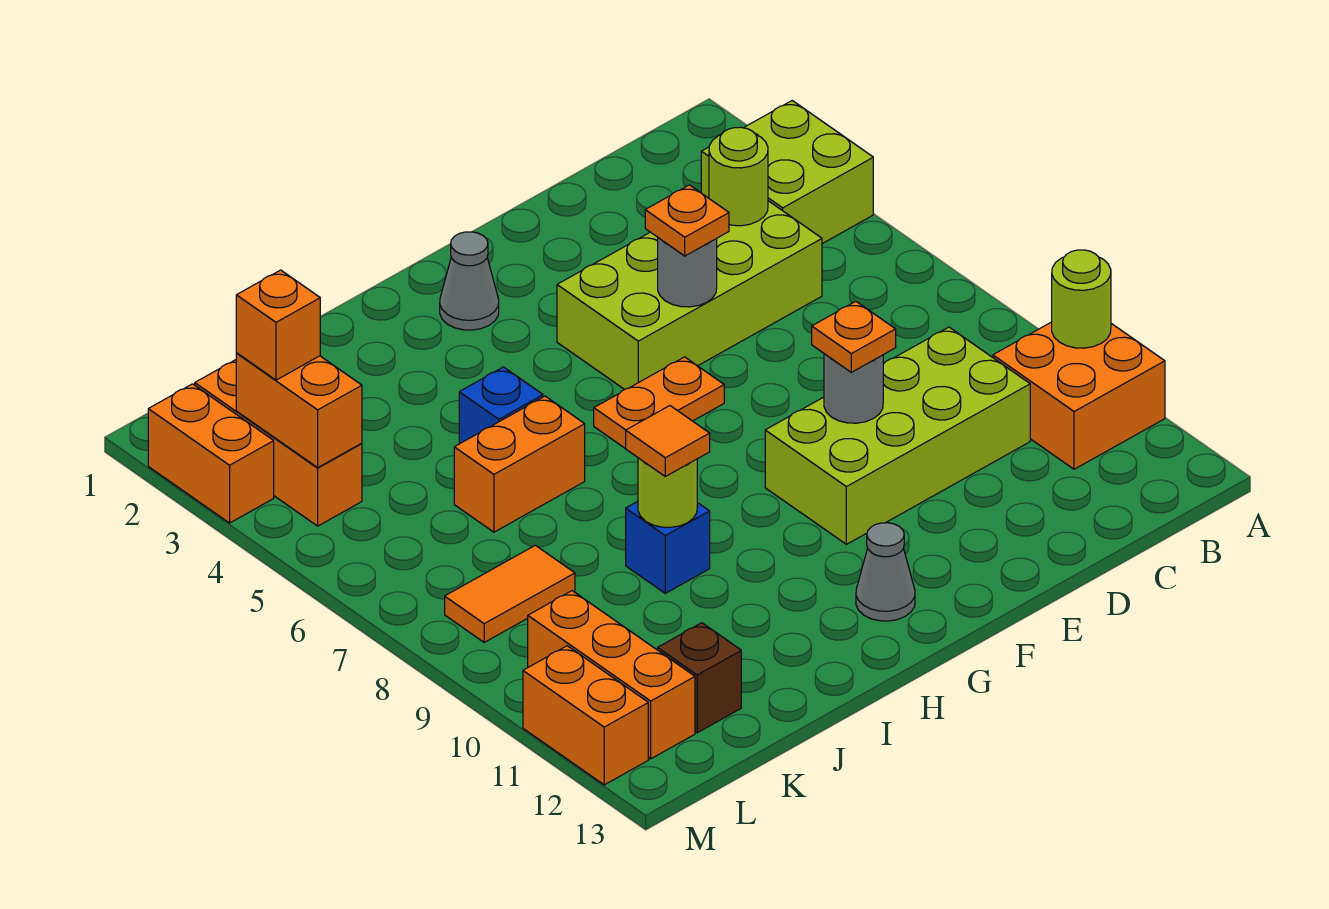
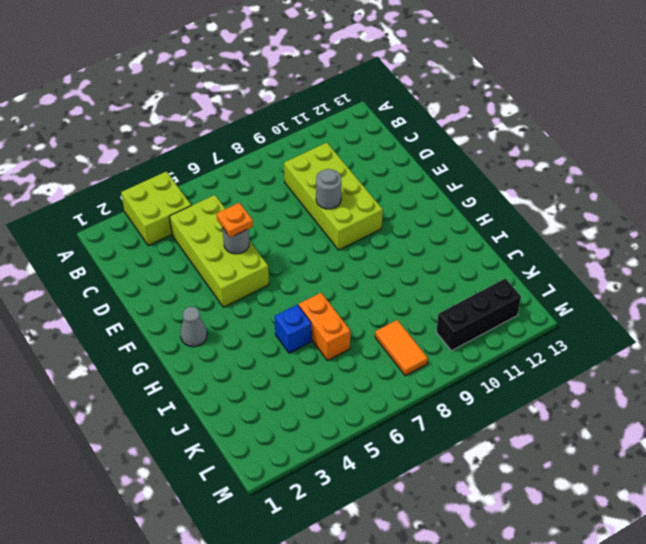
black 1x3 brick [436,278,521,351] -> orange 1x3 brick [528,591,695,759]
none -> orange 2x2 brick [993,322,1165,469]
none -> orange 1x2 plate [594,357,724,449]
none -> grey 1x1 cone [856,523,915,621]

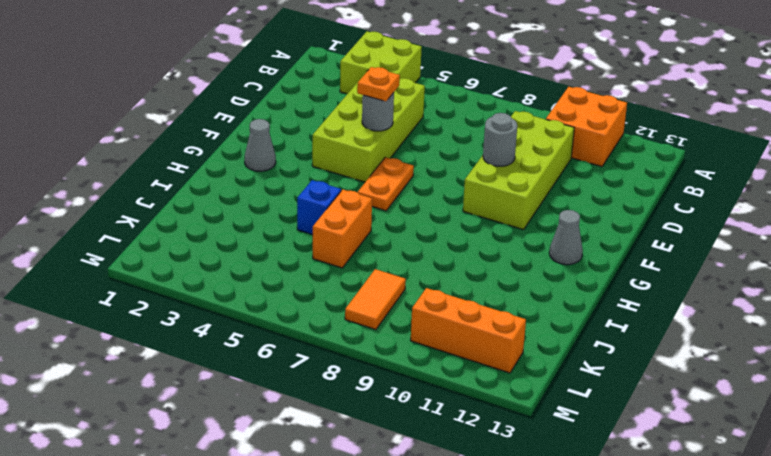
none -> blue 1x1 brick [626,501,710,593]
none -> brown 1x1 brick [658,623,741,733]
none -> orange 1x3 brick [195,360,362,526]

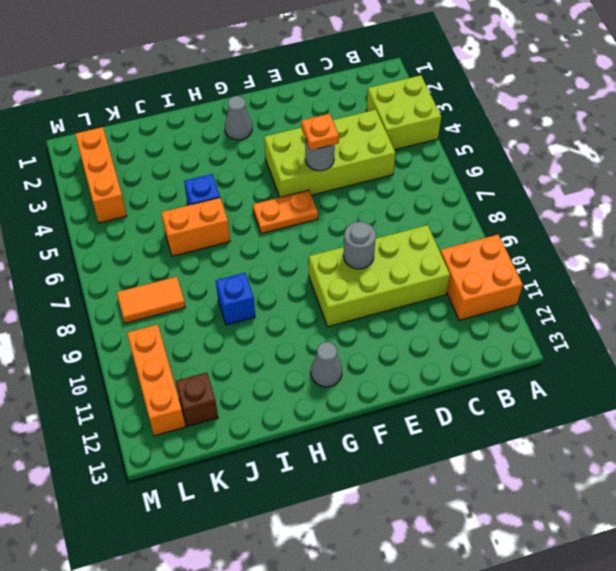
none -> orange 1x2 brick [148,384,274,523]
none -> orange 1x2 brick [523,646,648,785]
none -> lime 1x1 round brick [1052,250,1111,348]

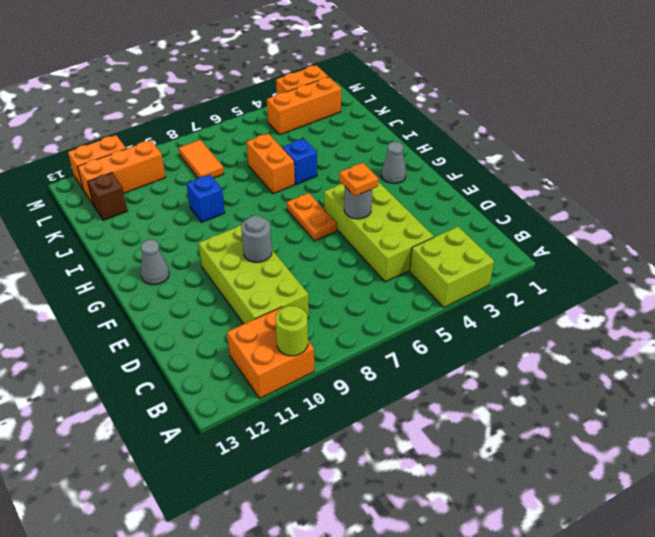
none -> lime 1x1 round brick [709,127,768,226]
none -> lime 1x1 round brick [638,458,697,527]
none -> orange 1x2 brick [236,353,362,468]

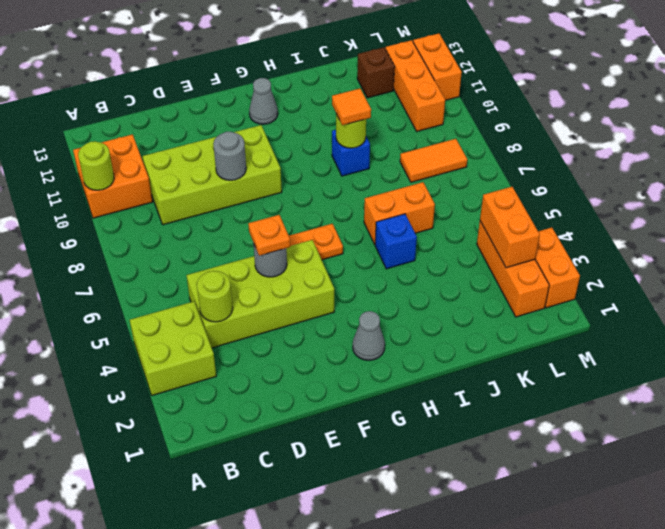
none -> orange 1x1 plate [812,301,896,372]
none -> orange 1x1 brick [236,270,320,380]

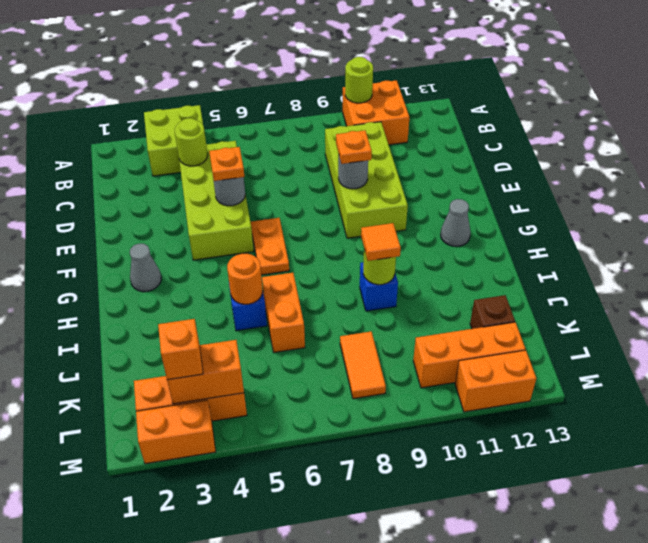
orange 1x1 round brick [227,253,263,304] -> none

